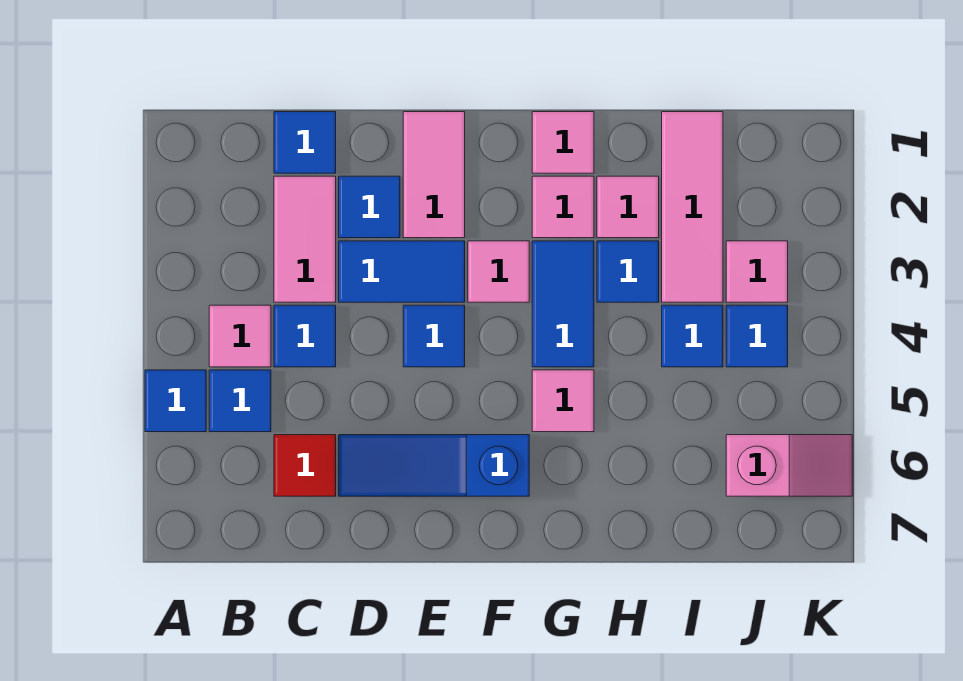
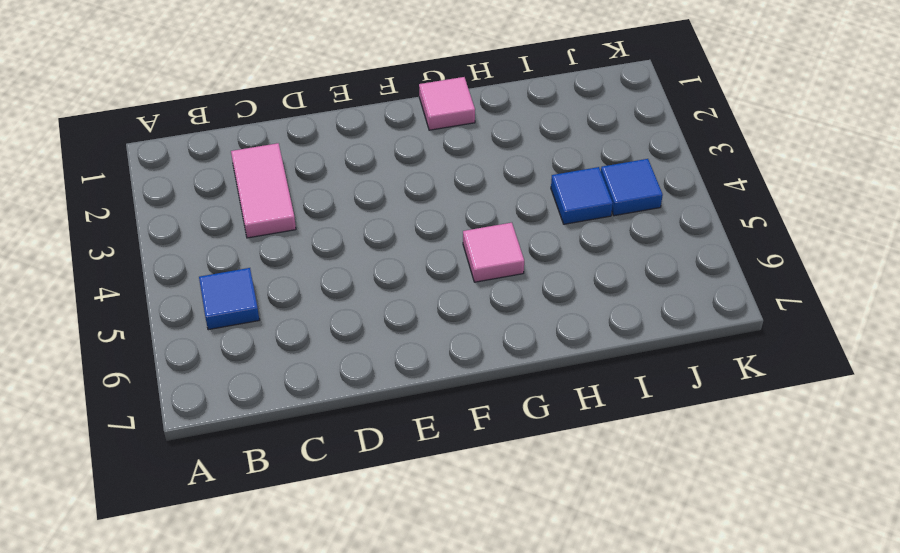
none -> blue 1x1 tile [145,370,206,432]
none -> pink 1x1 tile [209,305,271,367]
none -> blue 1x1 tile [274,112,336,173]

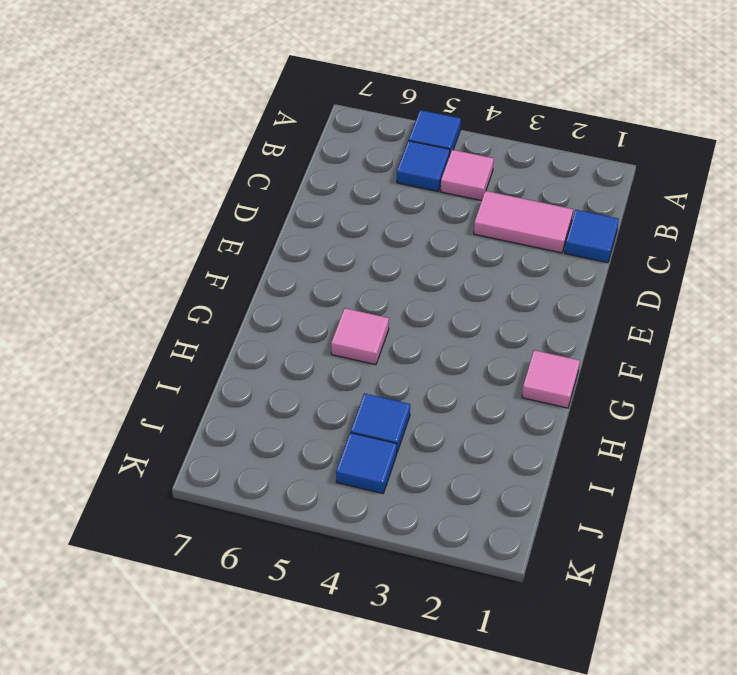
none -> blue 1x1 tile [274,305,336,367]
none -> red 1x1 tile [274,435,336,496]
none -> blue 1x1 tile [339,176,400,238]

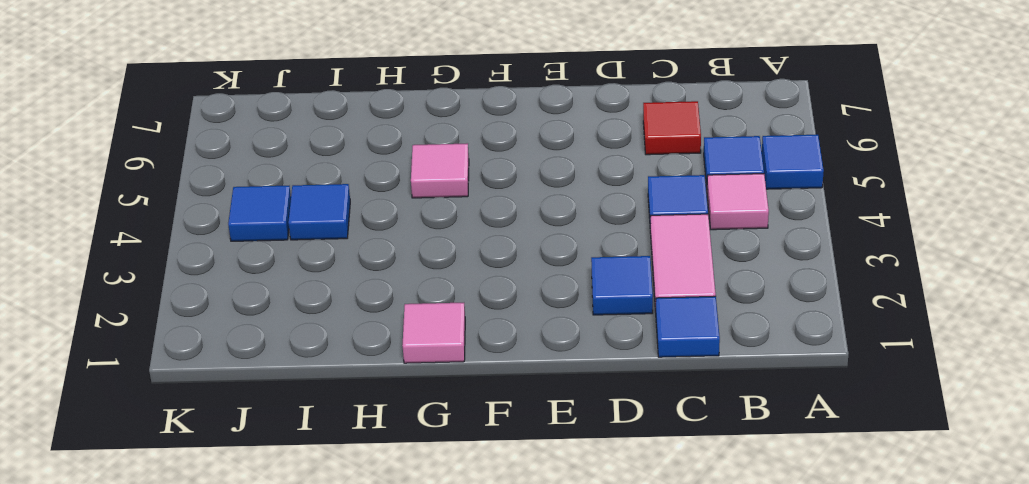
none -> blue 1x2 tile [339,241,465,302]
none -> blue 1x3 slope [339,435,529,496]
none -> pink 1x2 tile [403,112,465,238]

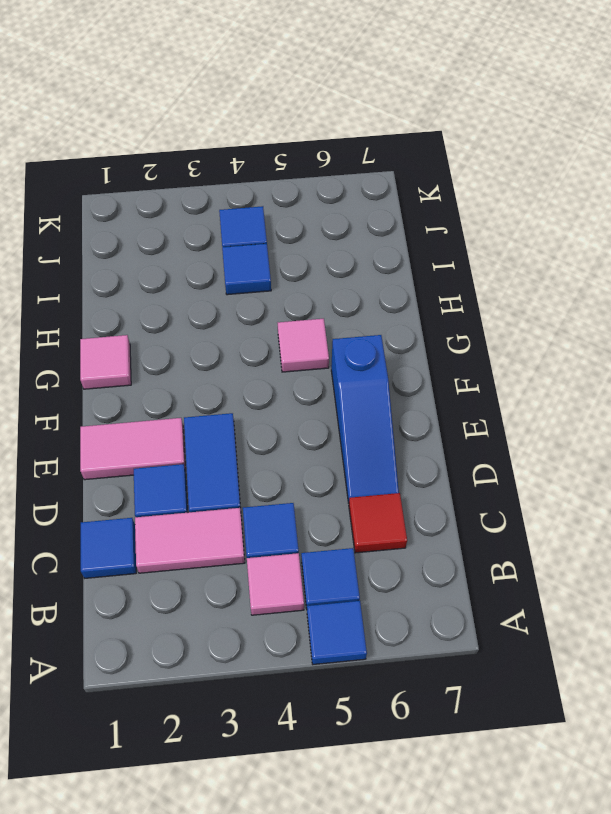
none -> blue 1x1 tile [403,305,465,367]
none -> pink 1x1 tile [468,241,529,302]
none -> pink 1x1 tile [532,176,594,238]

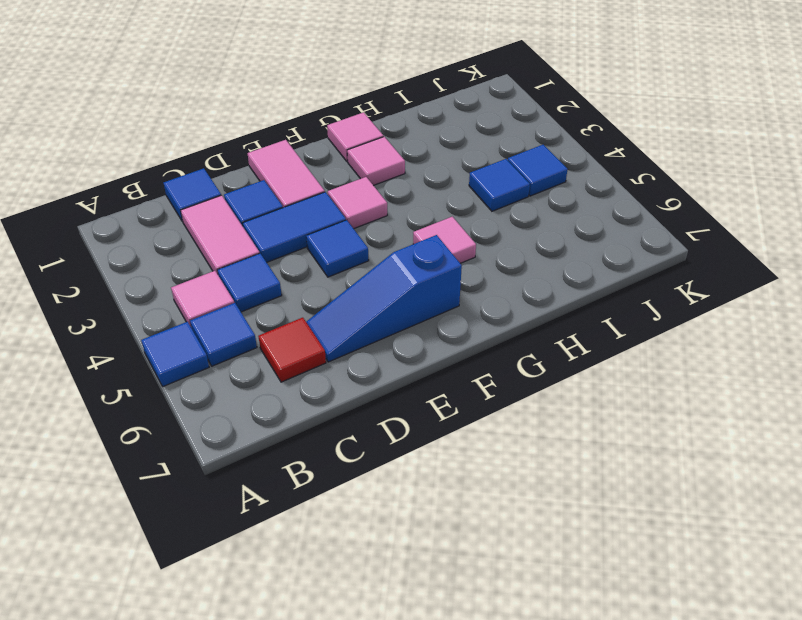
none -> blue 1x2 tile [532,241,594,367]
none -> pink 1x1 tile [597,176,659,238]
none -> blue 1x1 tile [597,241,659,302]

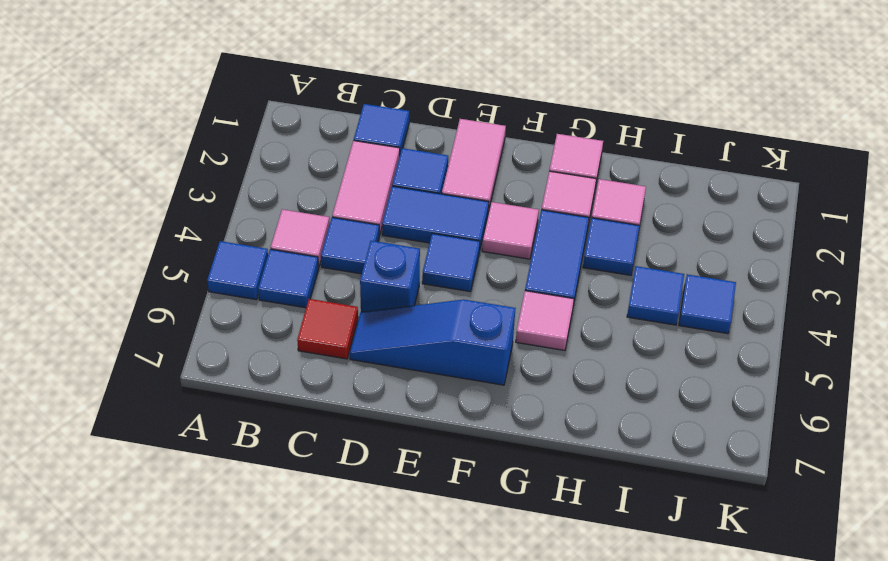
blue 1x1 brick [360,241,420,312] -> none
none -> pink 1x3 tile [662,112,723,302]
none -> pink 1x1 tile [726,241,788,302]
none -> pink 1x2 slope [726,435,852,496]

